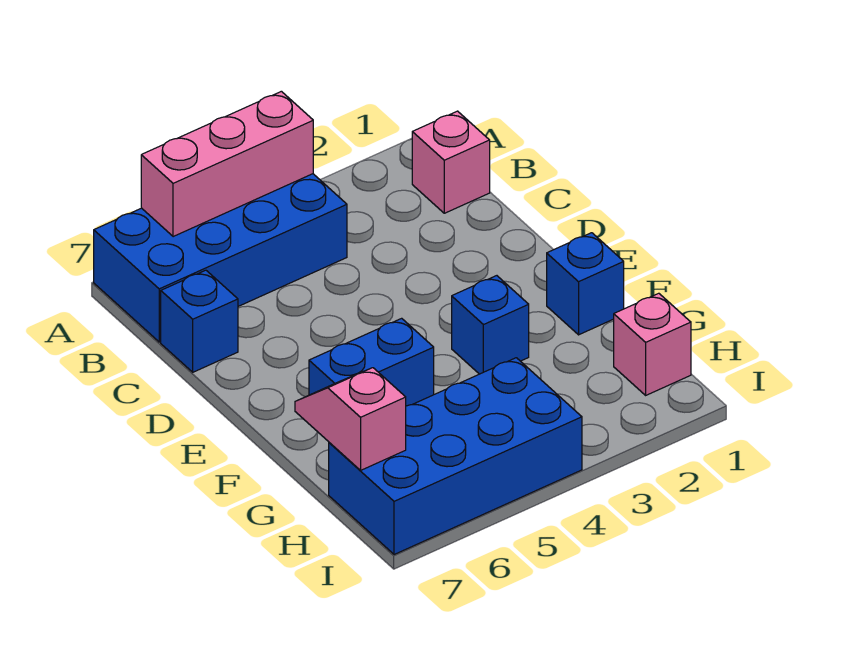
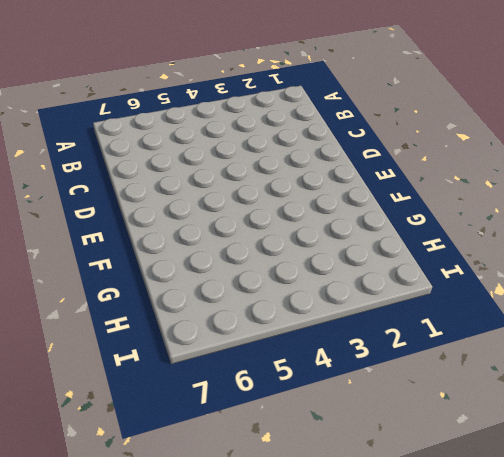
none -> blue 2x4 brick [94,174,347,342]
none -> pink 1x1 brick [412,111,490,213]

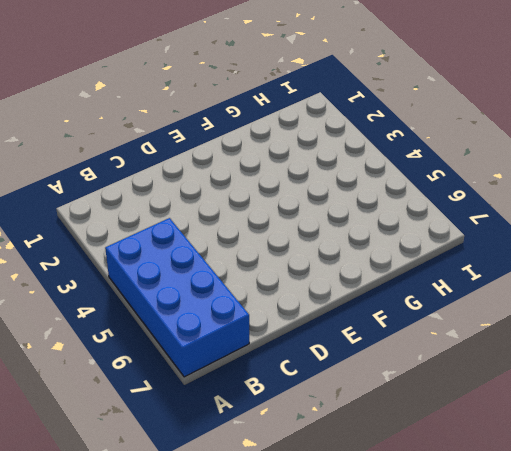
none -> pink 1x1 brick [412,111,490,213]
none -> blue 1x1 brick [161,270,238,372]

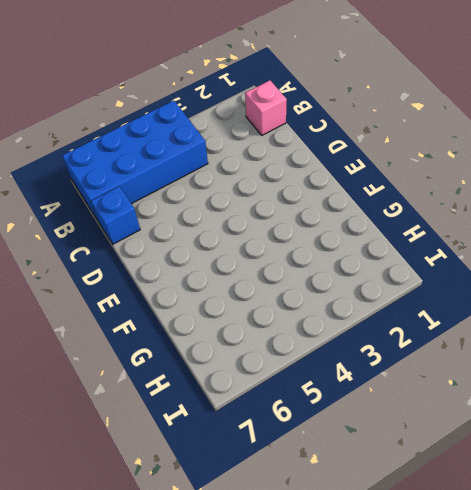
none -> blue 1x1 brick [547,233,624,335]
none -> blue 1x1 brick [452,276,529,374]

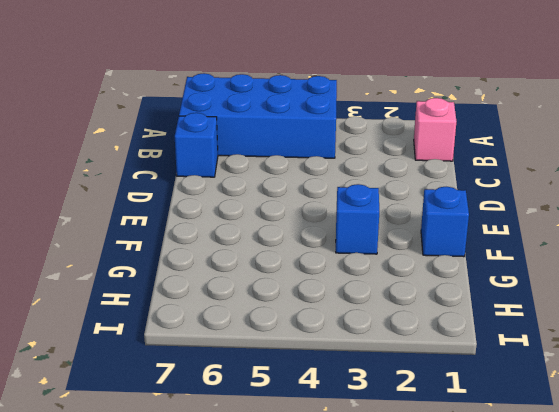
none -> blue 1x2 brick [309,318,434,406]
none -> pink 1x1 brick [614,293,691,395]

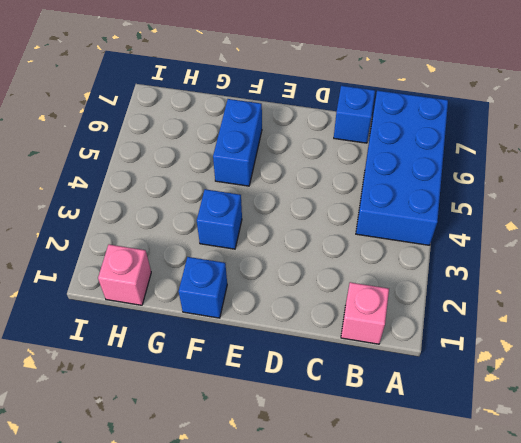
none -> blue 2x4 brick [329,358,582,555]
none -> pink 1x3 brick [141,91,313,237]

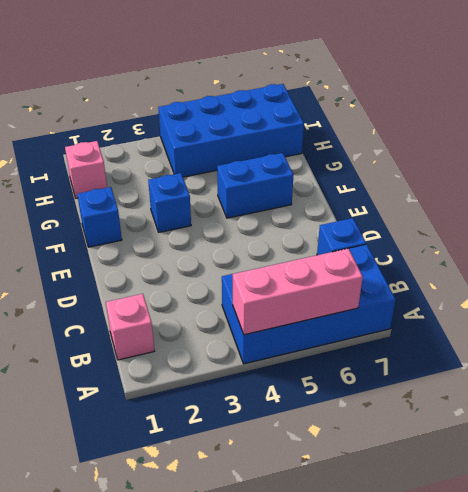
none -> pink 1x2 slope [295,368,406,470]

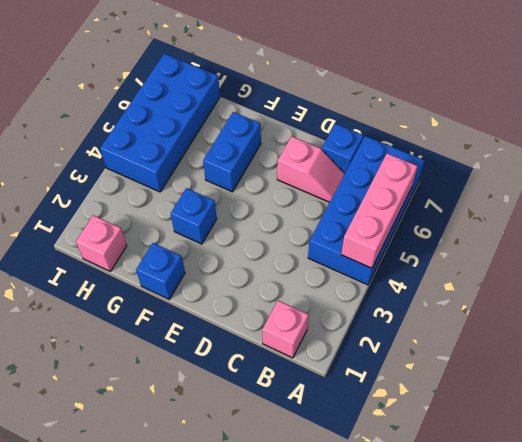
pink 1x2 slope [277,136,345,202] -> pink 1x2 slope moved to [295,368,406,470]

